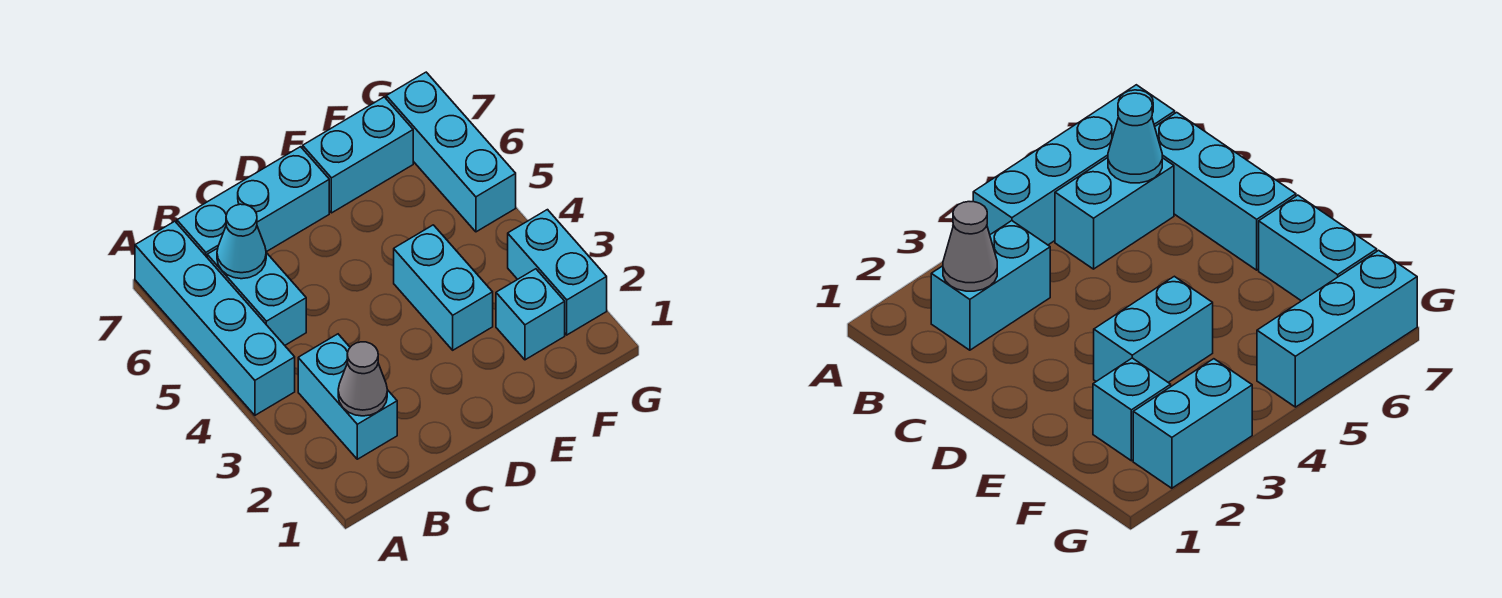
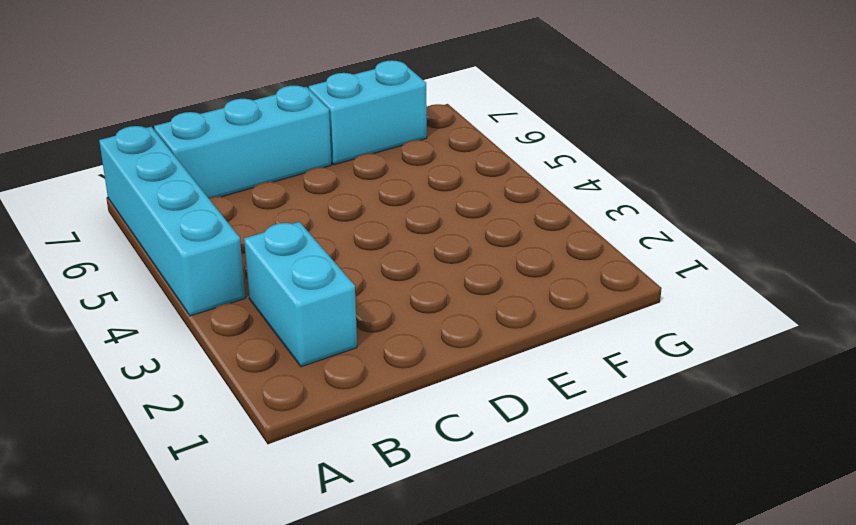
none -> cyan 1x2 brick [207,248,306,345]
none -> cyan 1x2 brick [394,225,493,350]

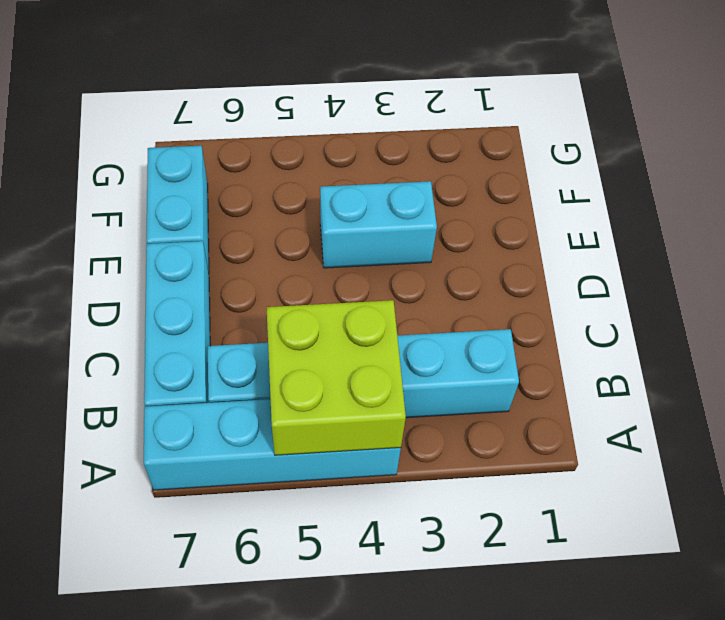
lime 2x2 brick [267,300,406,455] -> none
none -> cyan 1x1 brick [496,269,565,360]
none -> cyan 1x2 brick [508,210,607,335]

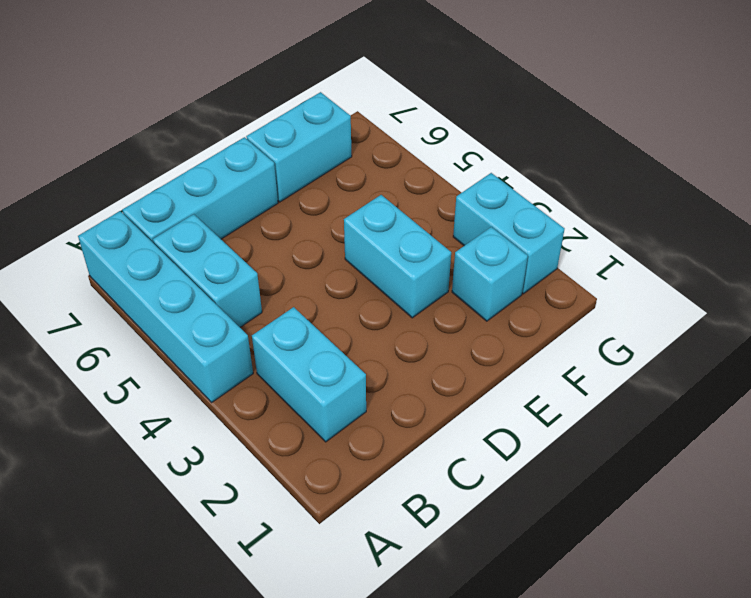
none -> cyan 1x3 brick [386,72,516,232]
none -> grey 1x1 cone [338,342,387,416]

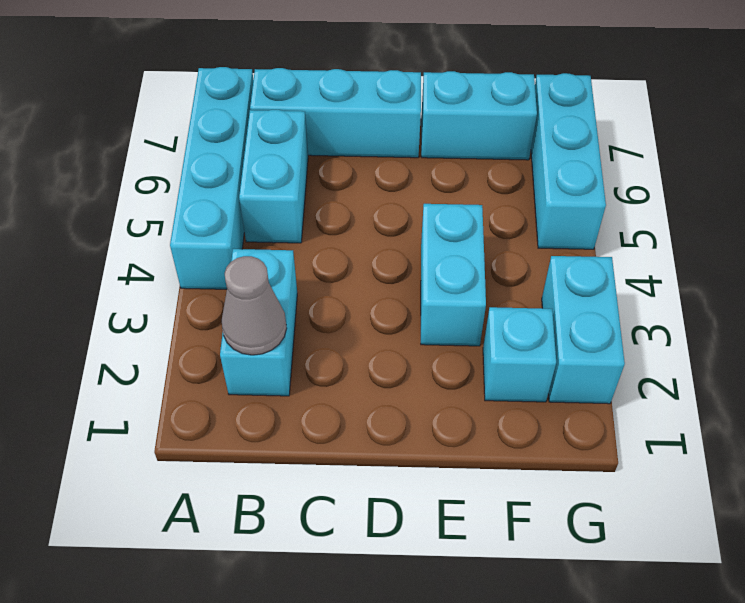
none -> cyan 1x1 cone [217,204,266,279]

